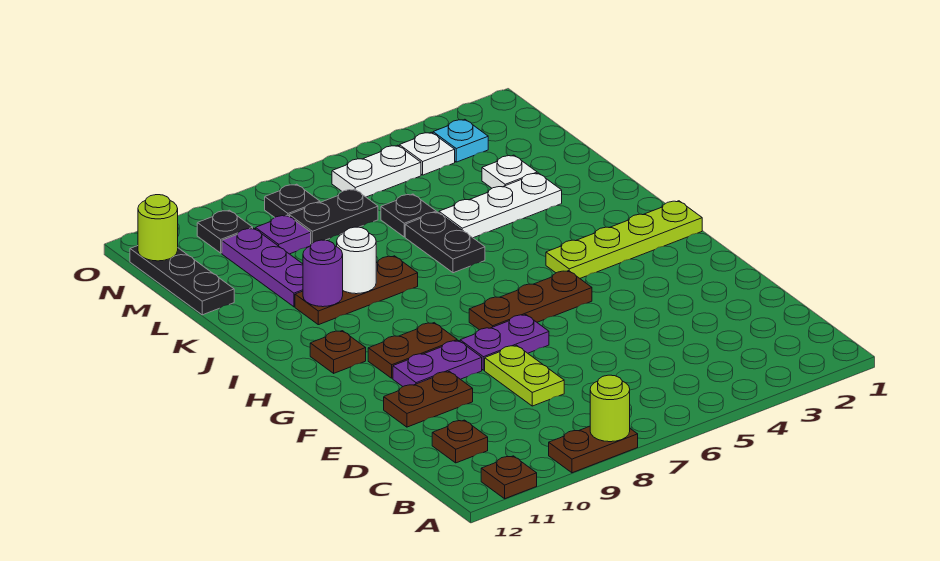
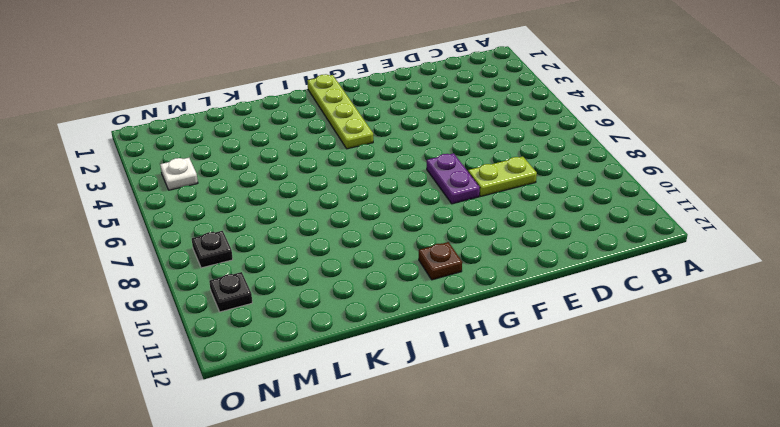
none -> brown 1x2 plate [549,426,638,473]
none -> brown 1x1 plate [481,456,537,499]
none -> brown 1x1 plate [432,420,488,463]

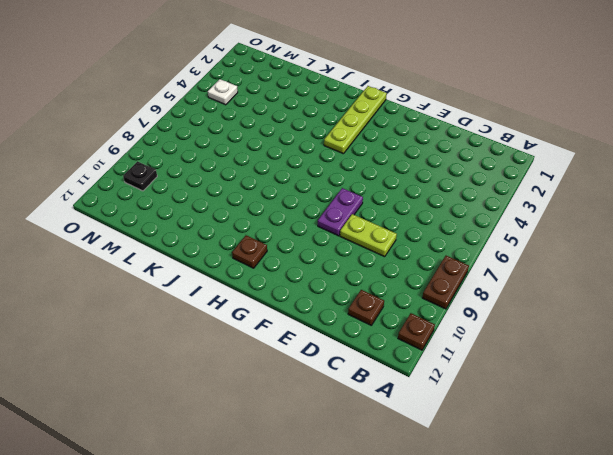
none -> brown 1x2 plate [384,371,473,427]
none -> purple 1x2 plate [393,341,482,386]
none -> brown 1x3 plate [469,271,592,330]

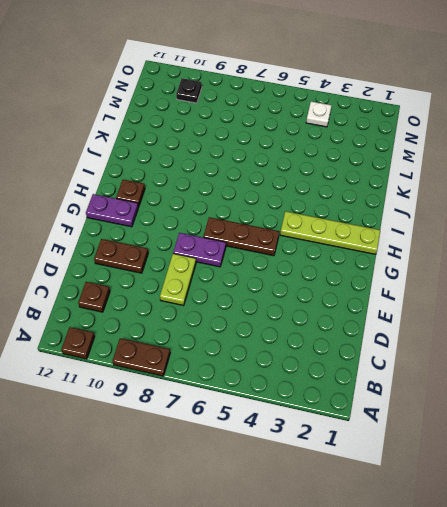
purple 1x2 plate [86,194,138,227] -> purple 1x2 plate moved to [393,341,482,386]
none -> brown 1x2 plate [368,323,457,378]
none -> black 1x2 plate [405,212,485,273]
none -> brown 1x3 plate [295,256,418,325]

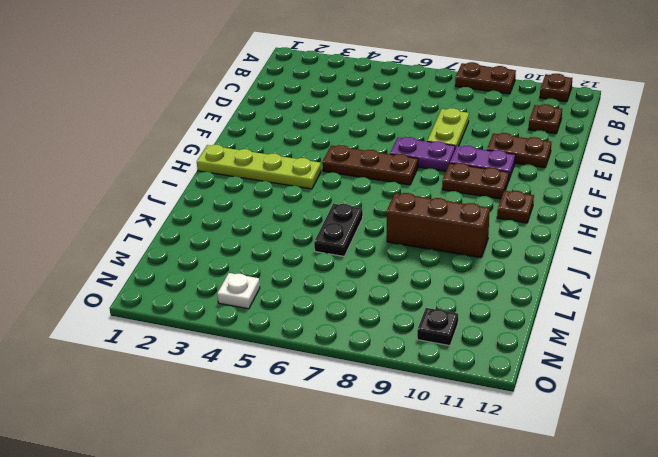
brown 1x3 brick [386,193,490,258] -> brown 1x3 plate [295,256,418,325]
none -> white 1x3 plate [439,173,562,238]
none -> purple 1x3 plate [222,228,303,307]
none -> white 1x1 plate [482,155,537,188]

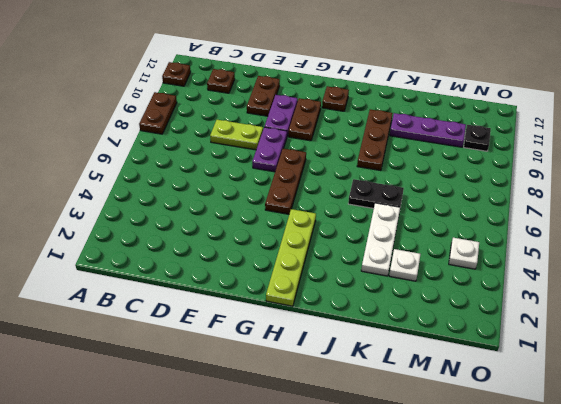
none -> black 1x1 plate [381,194,436,237]
none -> black 1x3 plate [130,246,234,315]
none -> black 1x2 plate [289,189,378,244]

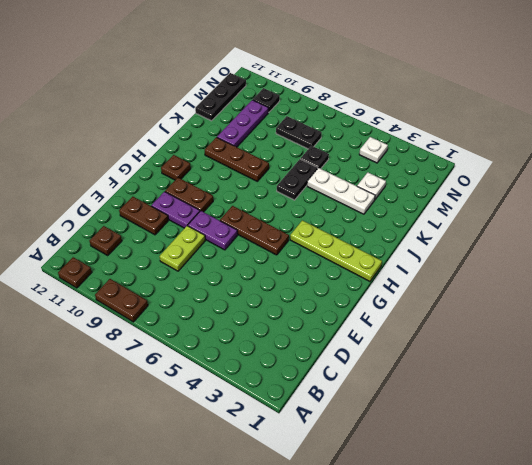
none -> purple 1x1 plate [256,215,311,254]
none -> cyan 1x1 plate [433,119,488,162]
none -> white 1x2 plate [332,145,421,197]

